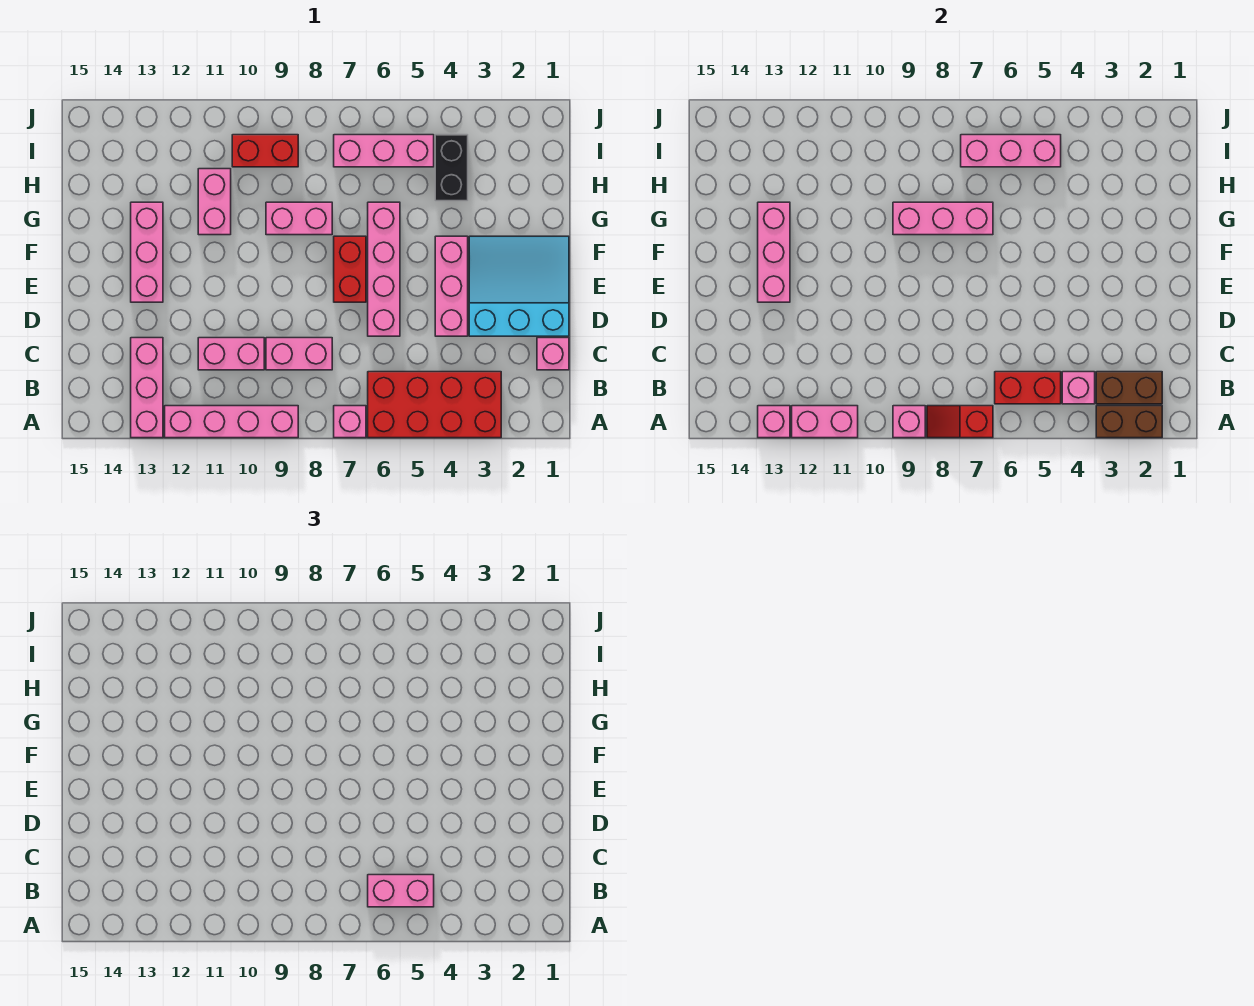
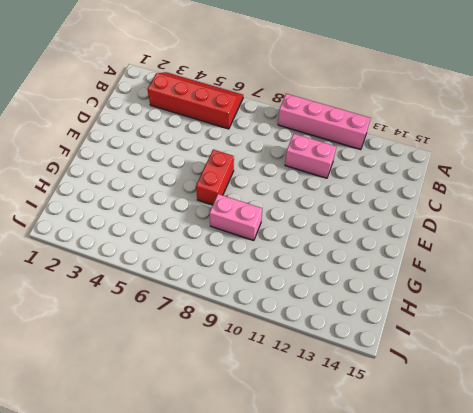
red 2x4 slope [147,72,243,129] -> red 2x4 brick [368,372,501,438]
none -> pink 1x1 brick [334,406,366,438]
none -> pink 1x3 brick [131,338,163,438]
none -> pink 1x1 brick [537,338,569,370]

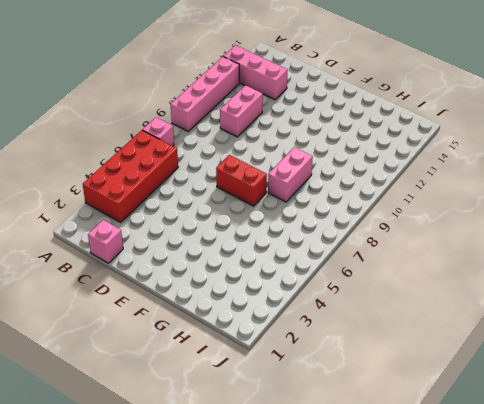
none -> pink 1x2 brick [266,338,332,370]
none -> cyan 3x3 slope [469,236,569,336]
none -> pink 1x3 brick [435,236,468,336]

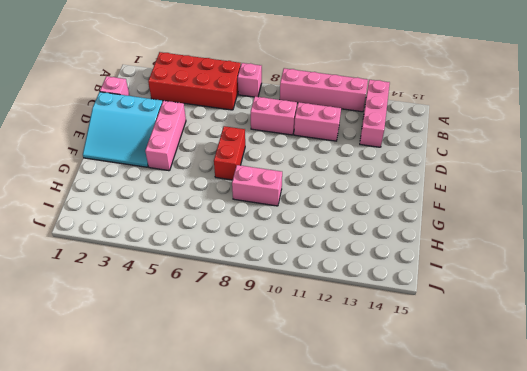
none -> pink 1x4 brick [368,202,400,336]
none -> pink 1x3 brick [131,202,163,302]
none -> pink 1x2 brick [198,169,231,235]

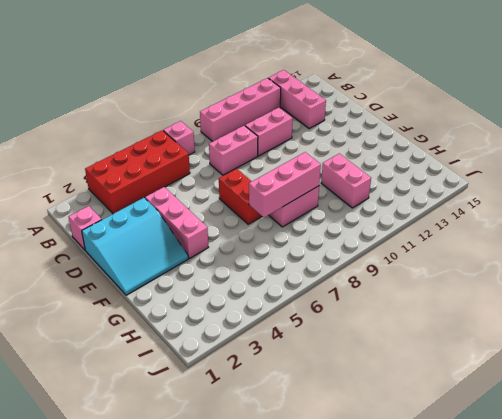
none -> pink 1x4 brick [368,202,400,336]
none -> pink 1x3 brick [131,202,163,302]
none -> black 1x2 brick [435,135,468,201]

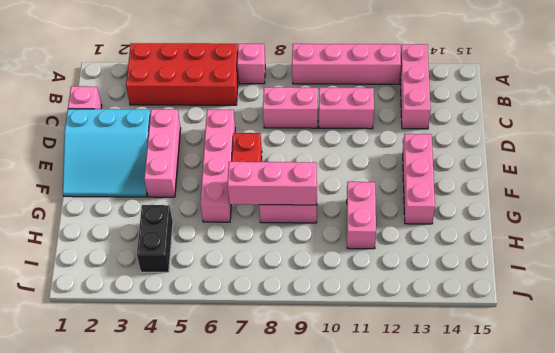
none -> pink 1x3 brick [334,135,434,167]
none -> red 1x2 brick [232,135,298,167]
none -> brown 1x2 brick [1096,406,1162,438]

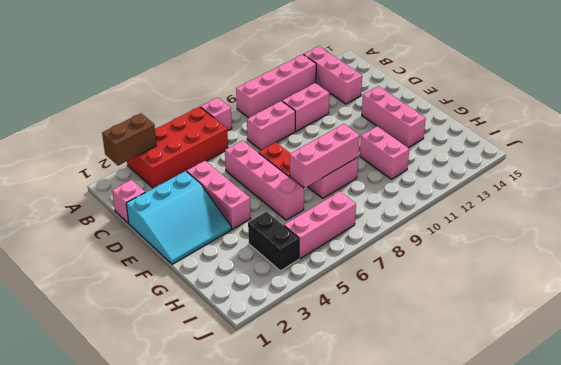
none -> red 1x2 brick [232,135,298,167]
none -> red 1x2 slope [927,406,993,438]
none -> pink 1x1 brick [893,406,925,438]

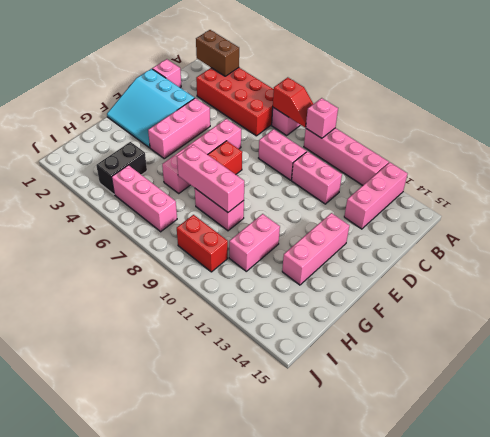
none -> pink 1x2 brick [792,406,858,438]
none -> pink 1x1 brick [758,406,790,438]
none -> brown 1x2 brick [1096,372,1162,404]

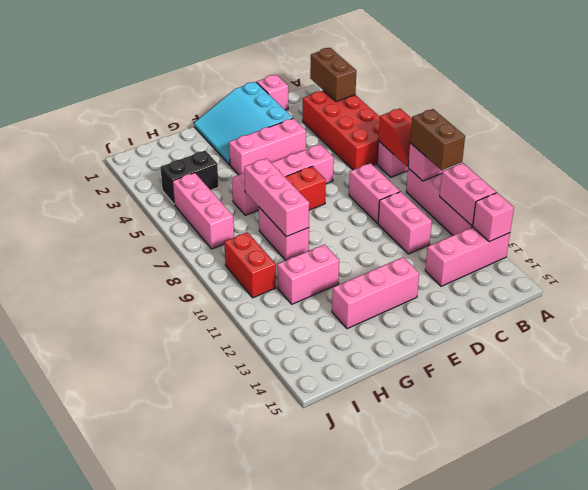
brown 1x2 brick [410,109,465,170] -> brown 1x2 brick moved to [1096,372,1162,404]
none -> pink 1x1 brick [1062,372,1095,404]
none -> red 1x2 brick [995,372,1061,404]
none -> pink 1x3 brick [758,202,790,302]

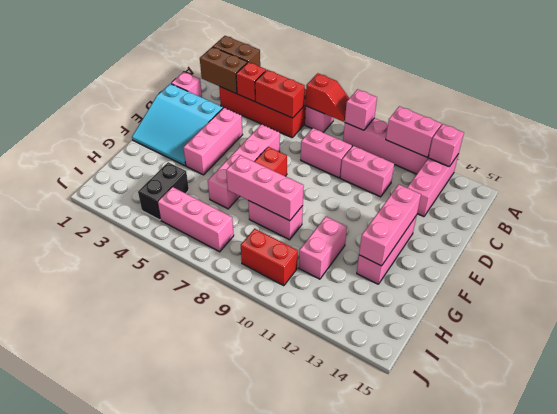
red 1x1 brick [236,62,266,102] -> pink 1x1 brick [1062,372,1095,404]
none -> pink 1x3 brick [961,135,1061,167]
none -> pink 1x2 brick [368,875,434,907]

